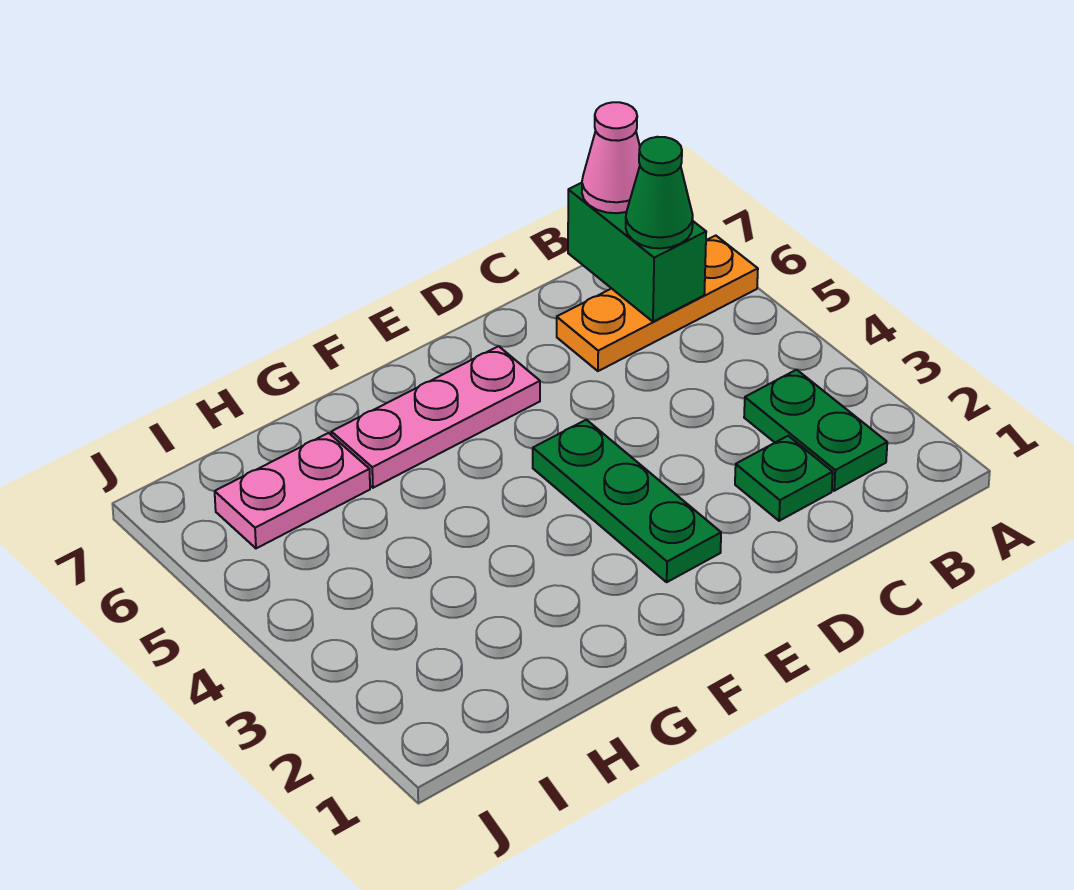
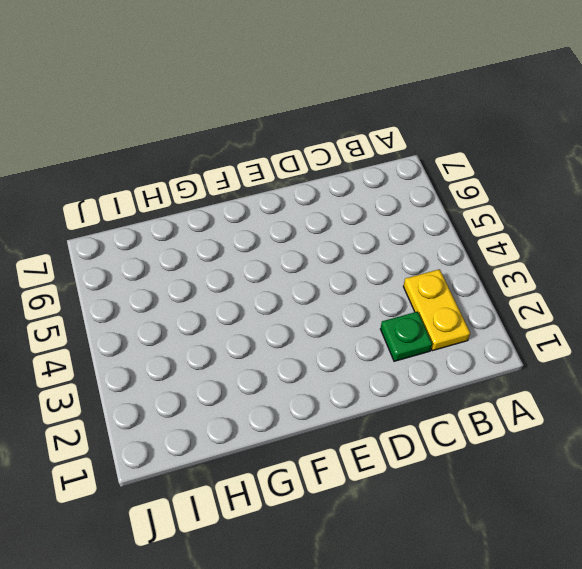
yellow 1x2 plate [403,269,470,351] -> green 1x2 plate [744,370,887,491]
none -> orange 1x3 plate [557,236,758,371]
none -> green 1x3 plate [533,420,721,582]

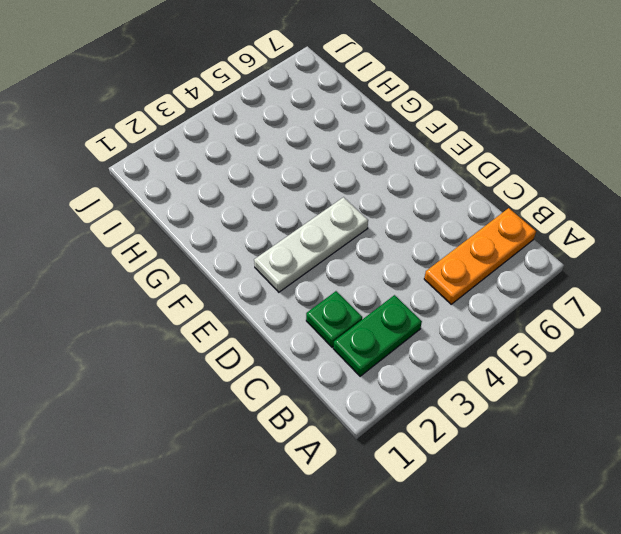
orange 1x3 plate [424,208,536,304] -> orange 1x3 plate turned to [557,236,758,371]
white 1x3 plate [254,197,368,292] -> green 1x3 plate [533,420,721,582]
none -> pink 1x3 plate [331,346,540,488]
none -> pink 1x2 plate [215,433,370,548]

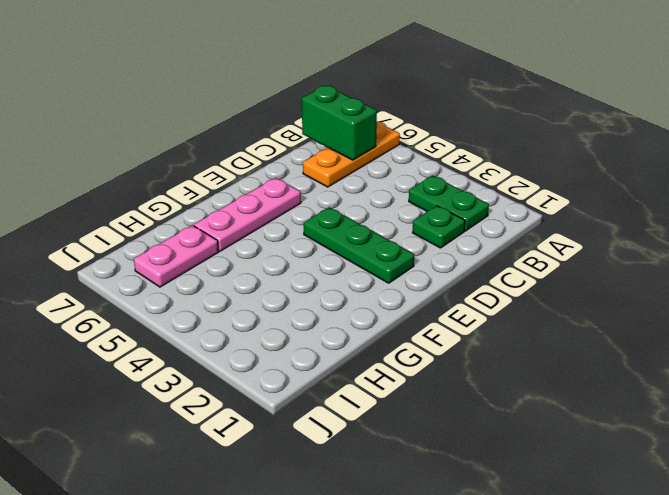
none -> green 1x1 cone [626,137,693,248]
none -> pink 1x1 cone [582,102,640,213]

